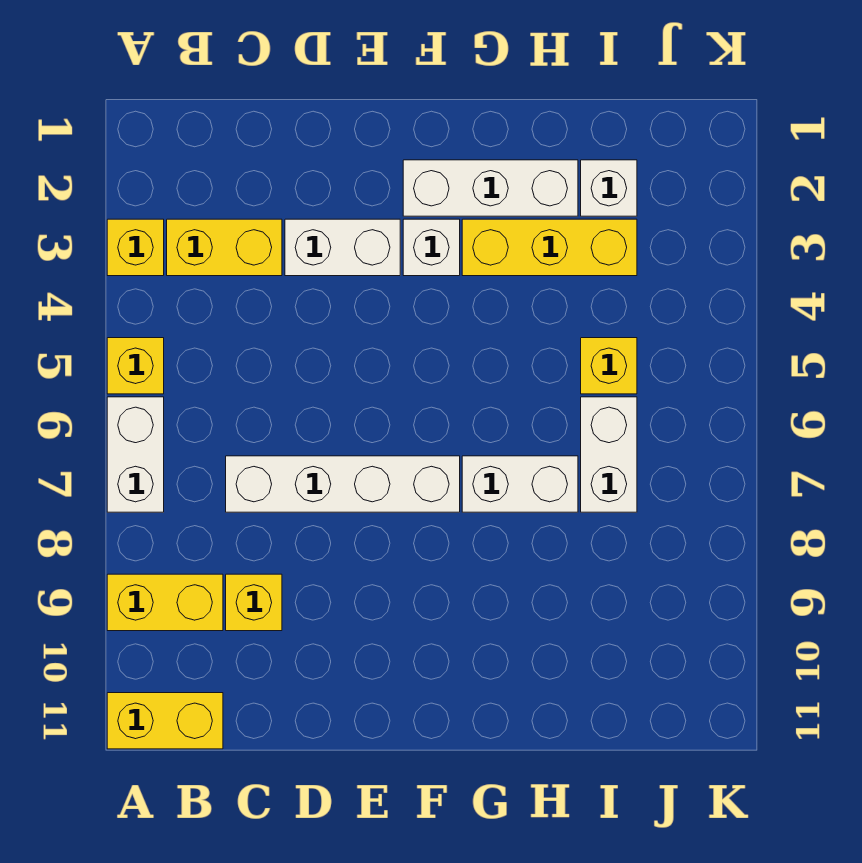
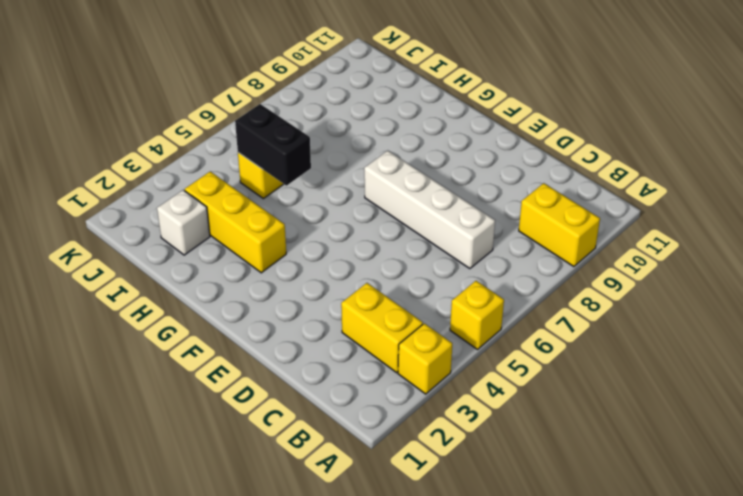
black 1x2 brick [235,104,311,186] -> none
none -> white 1x2 brick [107,397,164,512]
none -> yellow 1x2 brick [107,693,223,749]
none -> yellow 1x1 brick [226,574,282,631]

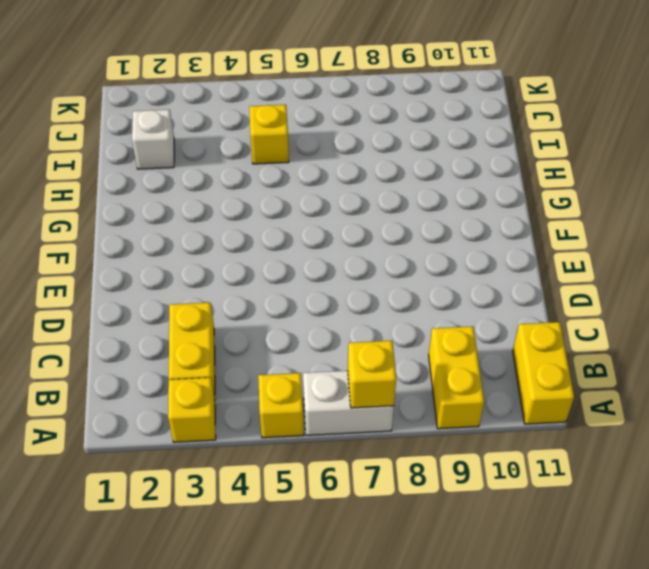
yellow 1x1 brick [348,341,396,408] -> yellow 1x1 brick moved to [226,574,282,631]
none -> white 1x4 brick [226,456,460,512]
none -> white 1x2 brick [285,219,400,276]
none -> white 1x3 brick [403,160,578,216]

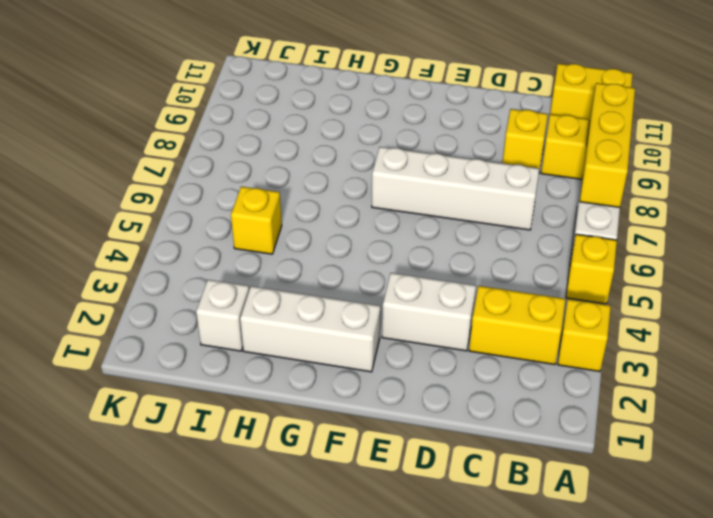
yellow 1x3 brick [580,83,635,207] -> yellow 1x3 brick turned to [462,219,637,276]
none -> white 1x1 brick [403,219,460,276]
none -> white 1x2 brick [462,456,578,512]
none -> white 1x2 brick [581,397,637,512]

